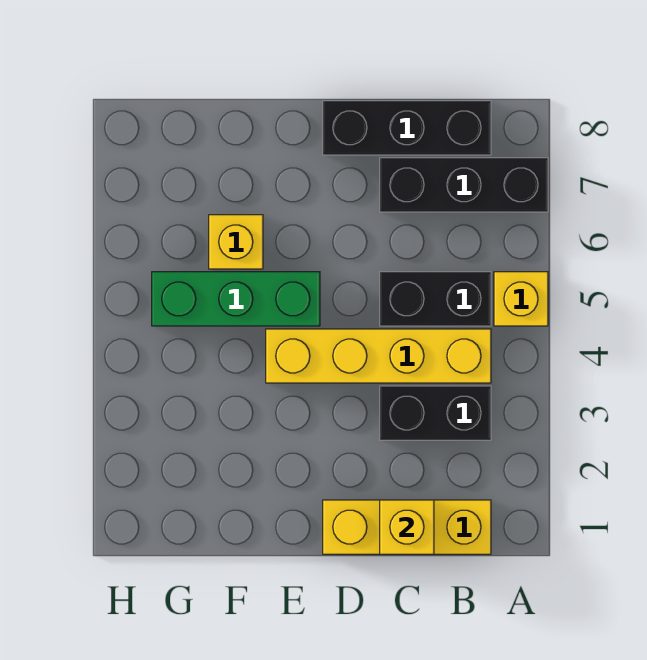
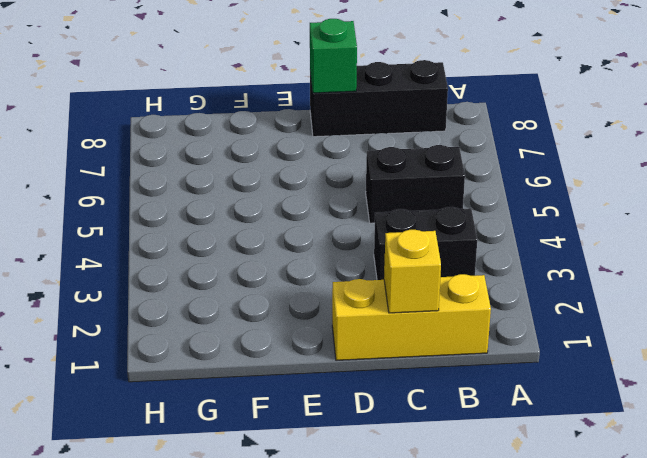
green 1x1 brick [310,19,357,93] -> none
none -> yellow 1x1 brick [494,272,548,326]
none -> black 1x3 brick [380,158,548,212]

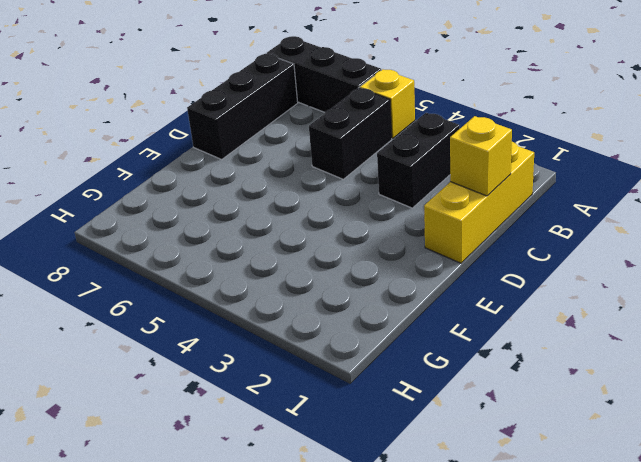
black 1x3 brick [267,36,381,112] -> black 1x3 brick turned to [380,158,548,212]
none -> yellow 1x4 brick [266,329,491,383]
none -> green 1x3 brick [152,272,320,326]

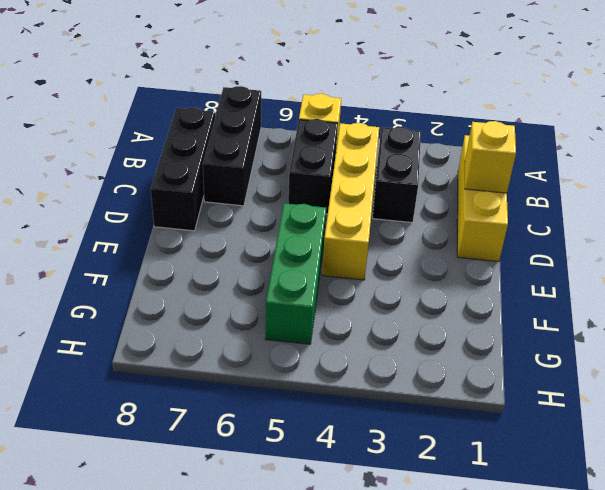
none -> yellow 1x1 brick [209,215,263,269]

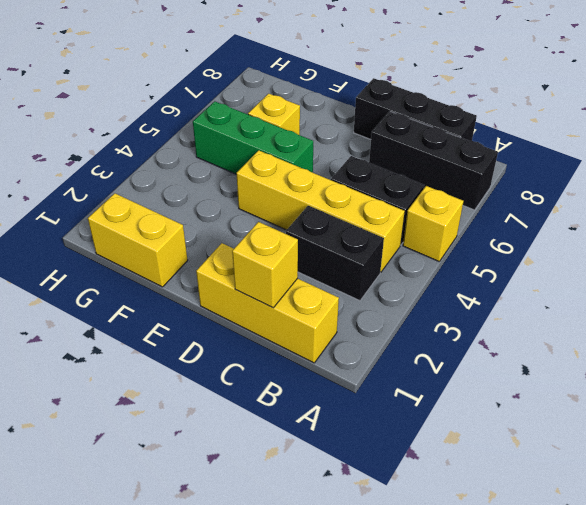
yellow 1x2 brick [88,193,188,287] -> none

